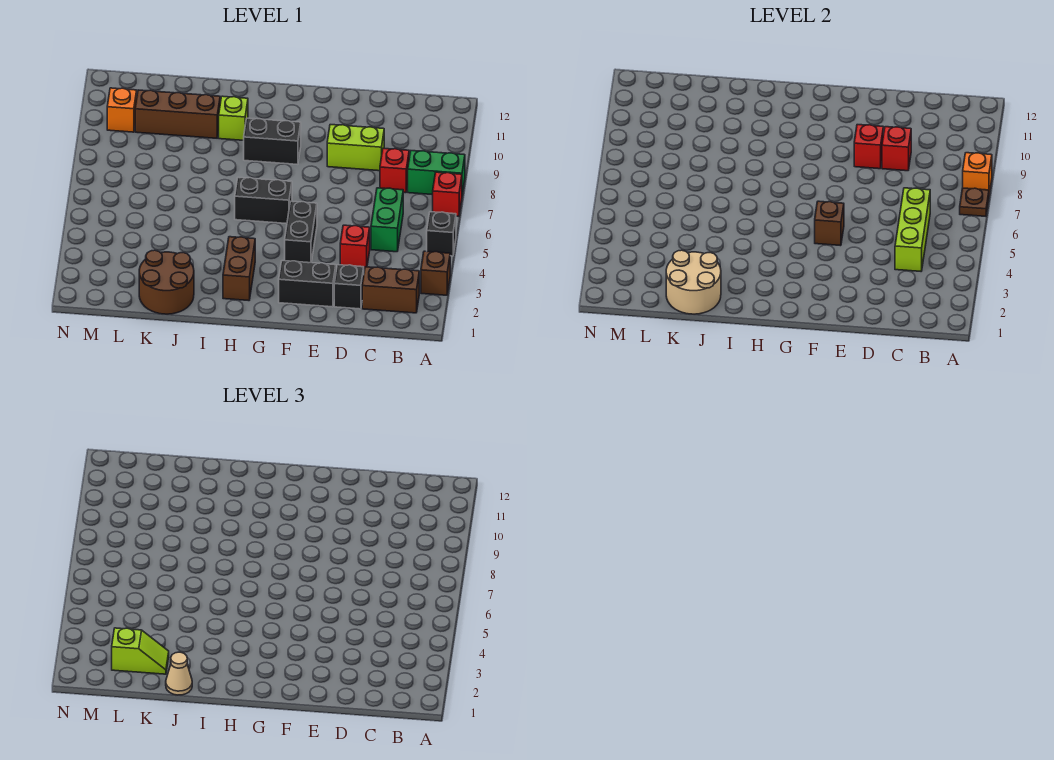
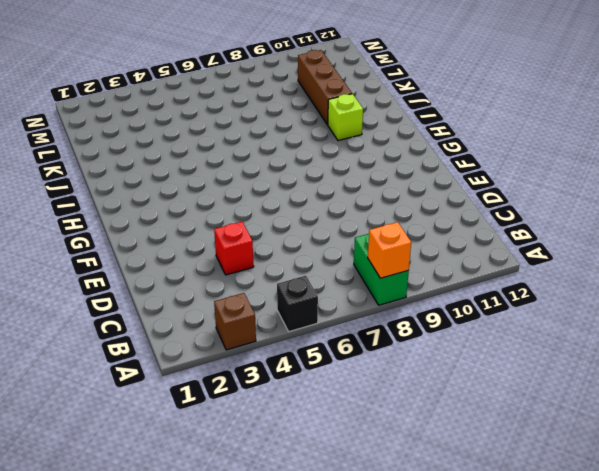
none -> red 1x1 brick [433,172,462,216]
none -> brown 1x2 brick [362,267,419,313]
none -> green 1x2 brick [371,188,403,252]

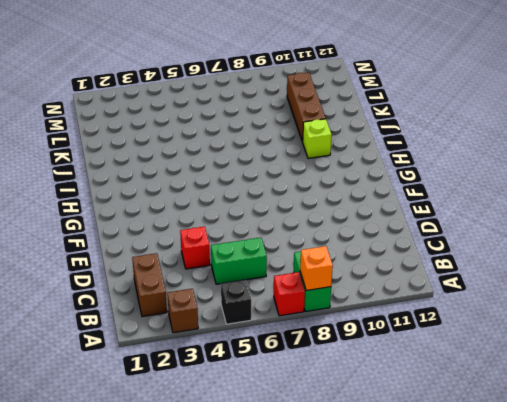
none -> red 1x1 brick [380,148,409,193]
none -> black 1x1 brick [334,265,364,309]
none -> lime 1x2 brick [327,125,384,171]

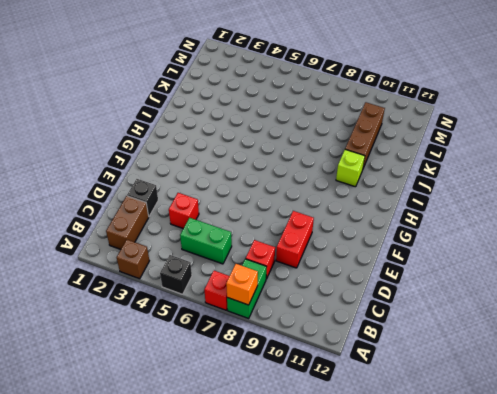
red 1x2 brick [276,211,314,268] -> lime 1x2 brick [327,125,384,171]
none -> black 1x2 brick [279,261,336,307]
none -> black 1x2 brick [285,201,317,263]
none -> black 1x2 brick [235,177,292,224]

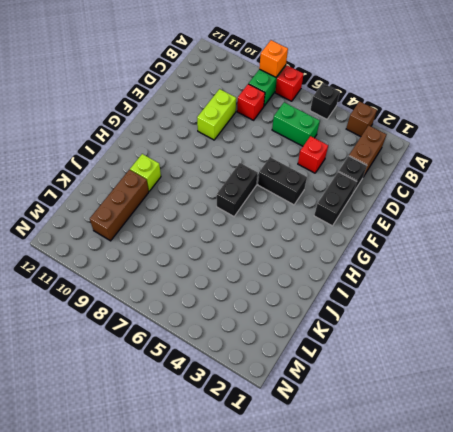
none -> black 1x2 brick [244,118,301,164]
none -> brown 1x2 brick [223,237,255,301]
none -> brown 2x2 round brick [139,250,194,314]

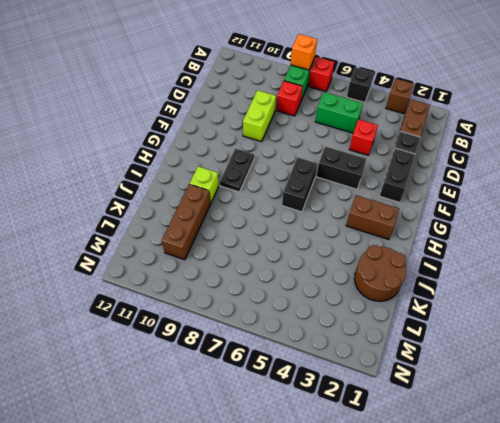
black 1x2 plate [220,148,254,192] -> black 1x2 brick [244,118,301,164]
none -> orange 1x1 brick [107,88,137,132]
none -> brown 1x1 plate [960,188,989,216]
none -> lime 1x3 brick [895,188,930,271]

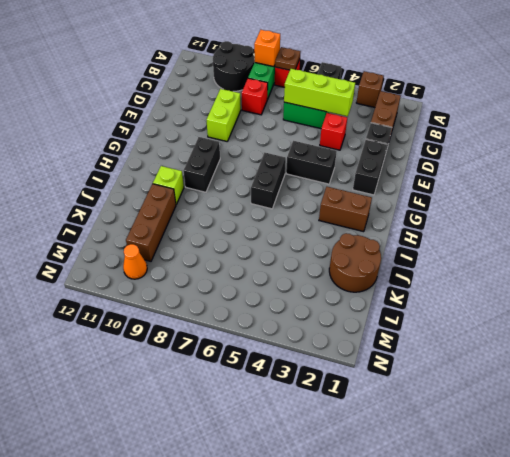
black 2x2 round brick [213,41,255,91] -> none
orange 1x1 cone [123,244,147,279] -> orange 1x1 brick [107,88,137,132]
none -> red 1x1 brick [882,127,911,171]
none -> red 1x1 brick [854,125,883,169]
none -> brown 1x1 brick [815,201,844,246]

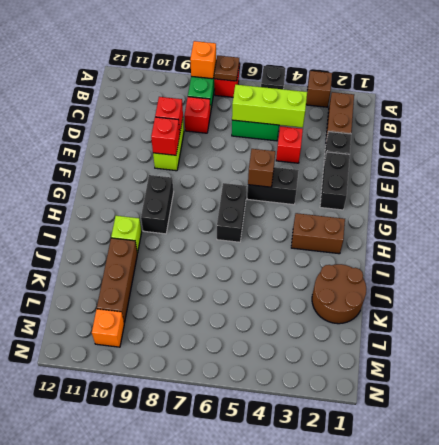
none -> tan 2x2 round brick [666,250,721,314]
none -> tan 1x1 cone [166,652,192,695]
none -> lime 1x2 slope [112,628,169,674]

